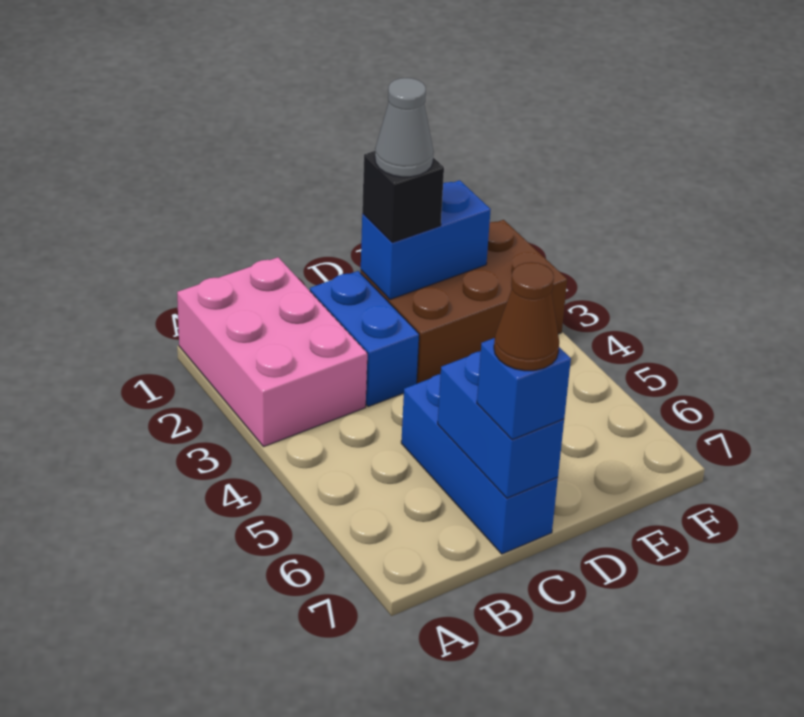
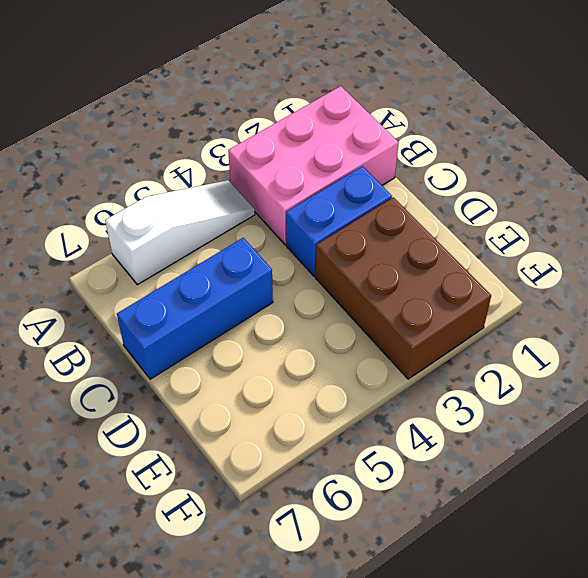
white 1x3 slope [105,180,255,285] -> none
none -> blue 1x2 brick [438,351,564,498]
none -> blue 1x2 brick [361,180,491,299]

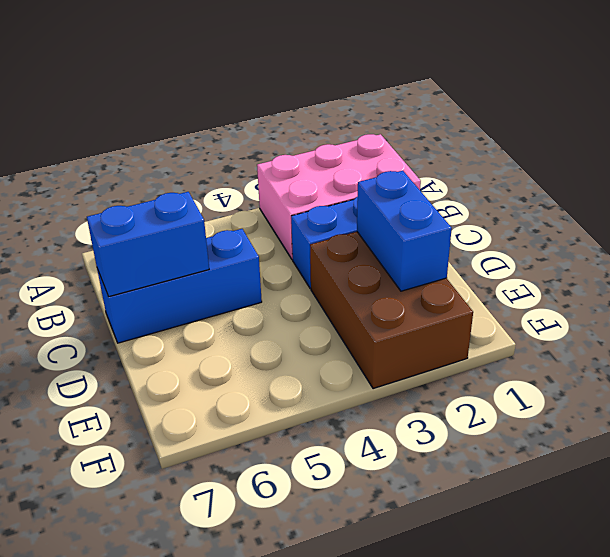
none -> blue 1x1 brick [477,338,571,440]
none -> black 1x1 brick [362,151,444,242]

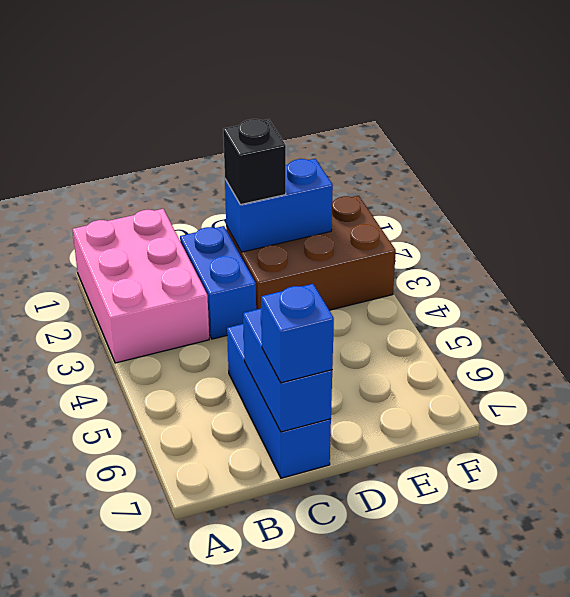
none -> brown 1x1 cone [494,262,559,371]
none -> grey 1x1 cone [375,78,434,177]

